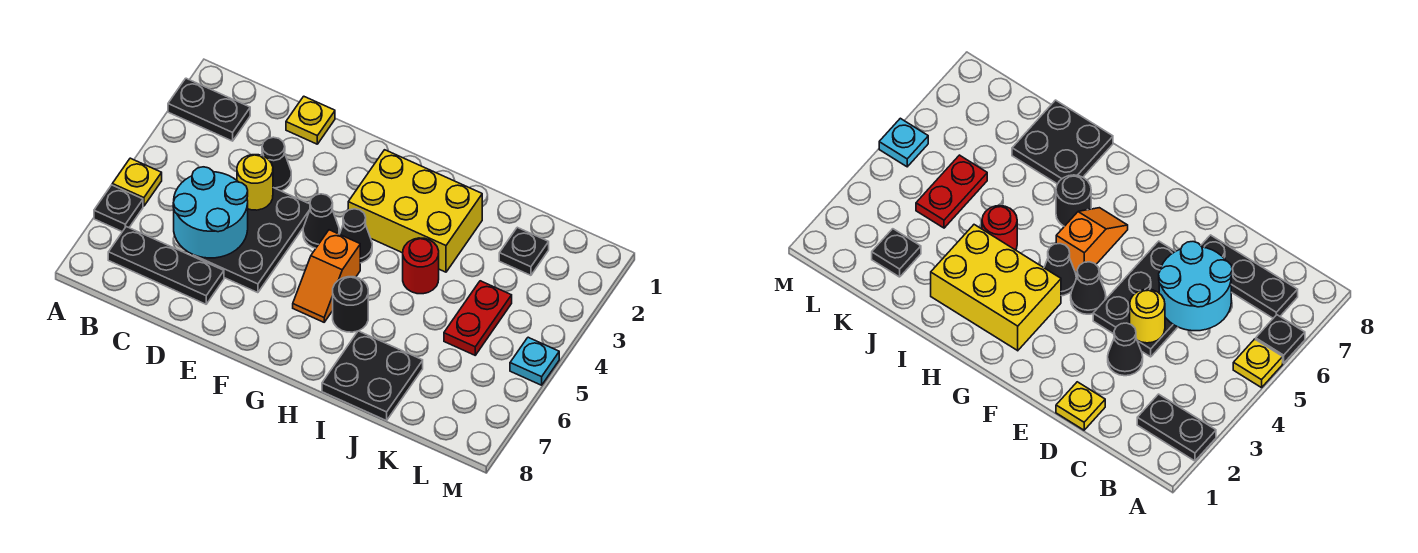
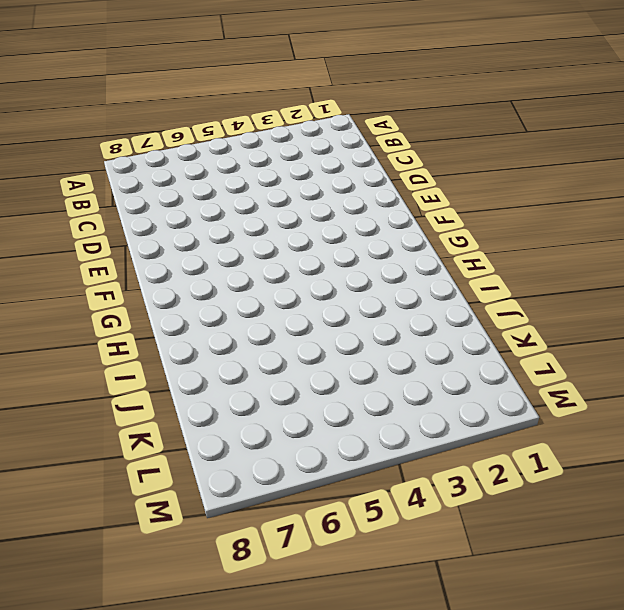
none -> black 1x2 plate [168,78,250,141]
none -> yellow 1x1 plate [112,158,162,206]
none -> black 1x1 plate [94,185,143,232]

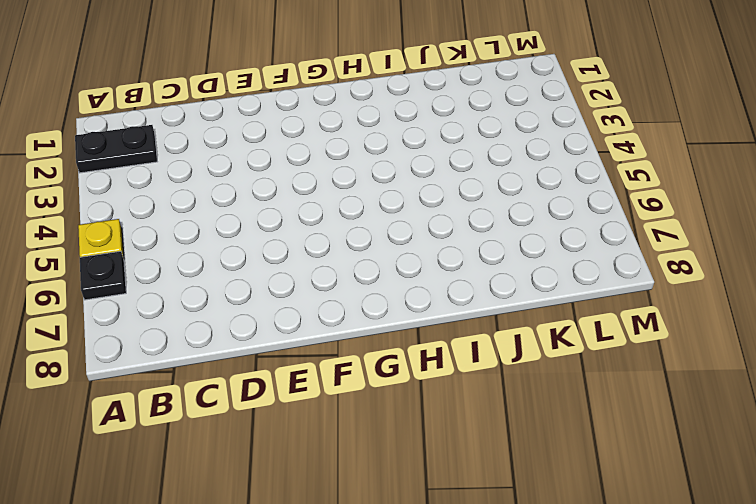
none -> black 1x3 plate [108,227,224,304]
none -> yellow 1x1 plate [286,96,335,144]
none -> black 1x1 cone [261,137,291,191]

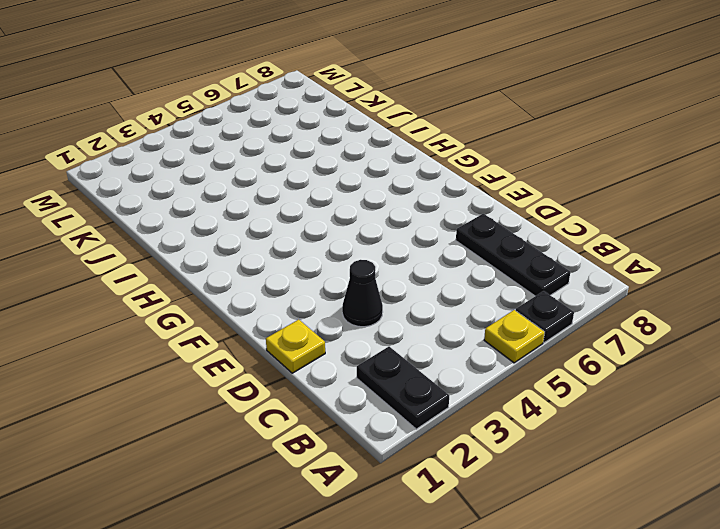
none -> black 2x3 plate [193,188,310,293]
none -> black 1x1 cone [303,194,339,248]
none -> yellow 2x3 brick [348,150,482,272]

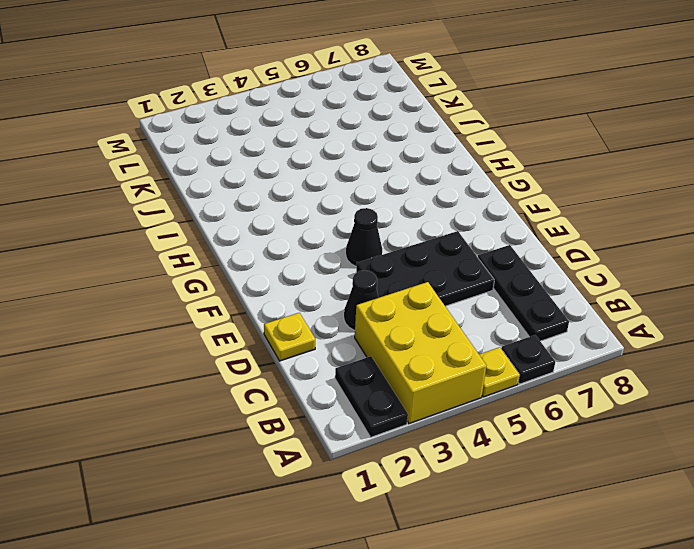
yellow 2x3 brick [355,282,486,424] -> yellow 2x3 brick moved to [348,150,482,272]
none -> black 1x1 cone [340,209,372,263]
none -> orange 1x2 slope [293,230,360,322]
none -> black 1x1 round brick [333,277,368,332]

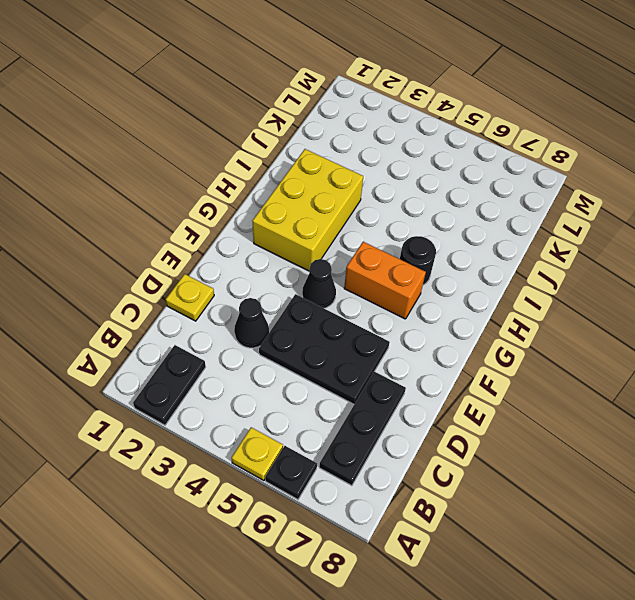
orange 1x2 brick [344,242,426,319] -> orange 1x2 slope [293,230,360,322]
none -> black 1x1 cone [340,209,372,263]
none -> red 1x1 round brick [403,238,439,294]
none -> black 2x2 plate [322,331,423,421]

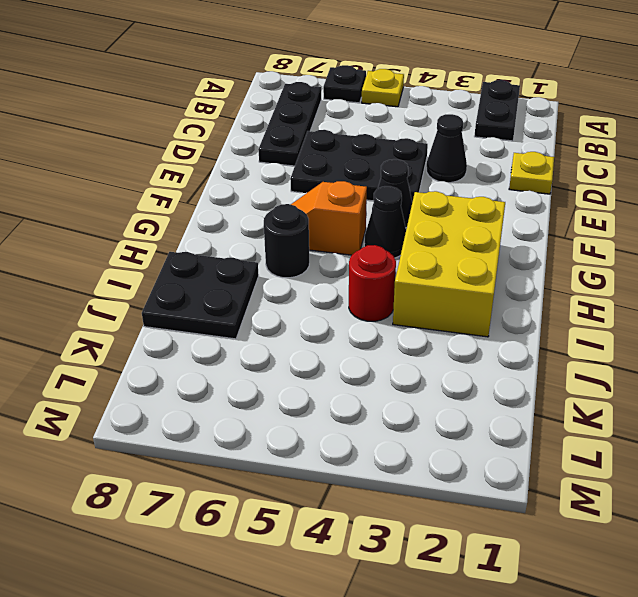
none -> black 1x1 plate [499,227,549,275]
none -> red 1x2 plate [444,281,512,355]
none -> cyan 1x1 plate [510,337,559,385]

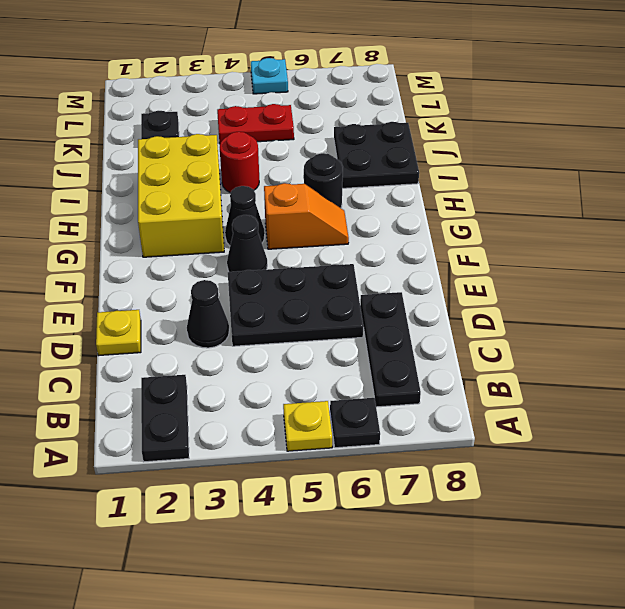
none -> cyan 2x2 round brick [173,167,248,258]
none -> yellow 1x1 round brick [237,155,273,210]

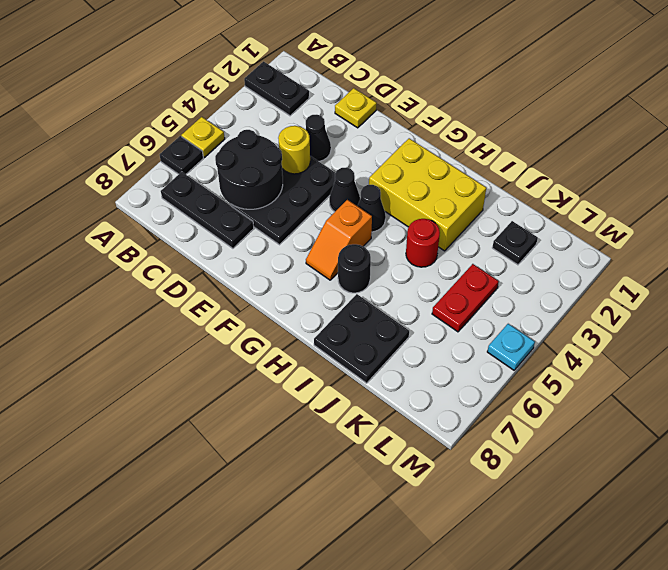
black 2x2 round brick [215,130,283,209] -> cyan 2x2 round brick [173,167,248,258]

